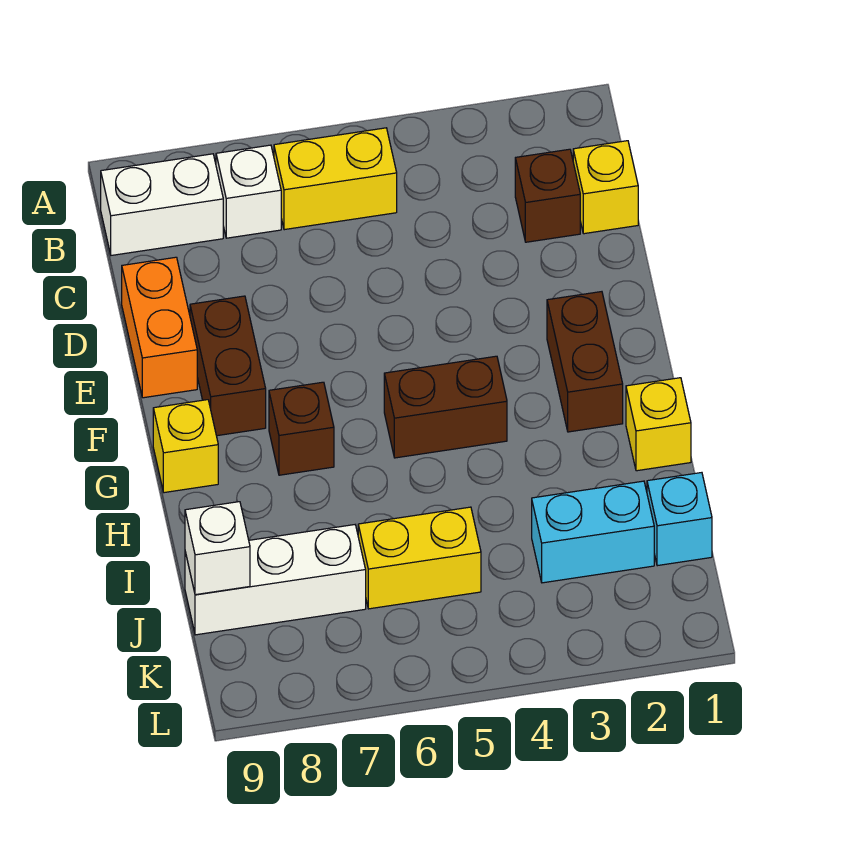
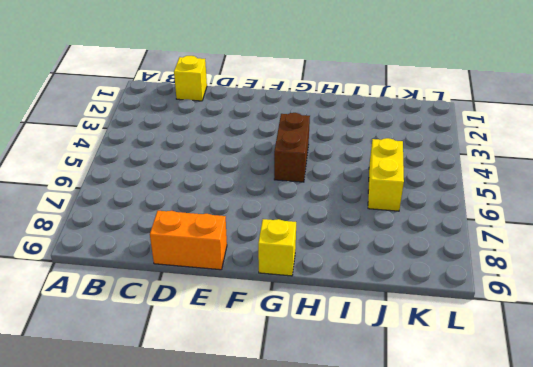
none -> yellow 1x2 brick [274,128,397,230]
none -> white 1x1 brick [216,145,281,238]
none -> white 1x2 brick [101,154,223,255]

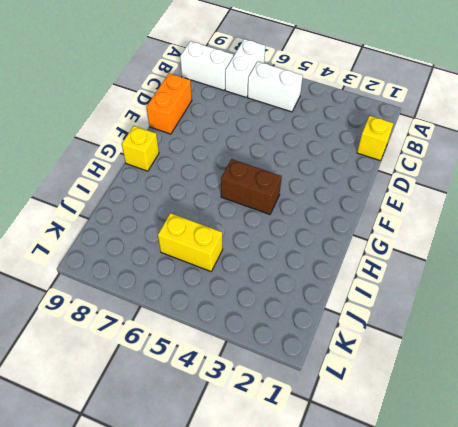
white 1x2 brick [225,39,265,97] -> white 1x1 brick [216,145,281,238]
white 1x2 brick [248,62,303,112] -> yellow 1x2 brick [274,128,397,230]
none -> brown 1x1 brick [515,149,580,242]
none -> brown 1x2 brick [190,296,266,436]
none -> brown 1x2 brick [547,292,623,432]

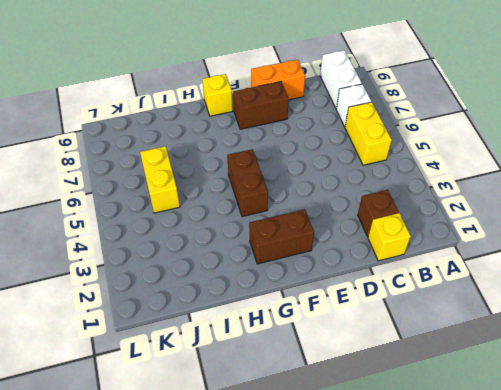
none -> brown 1x1 brick [269,382,334,475]
none -> yellow 1x1 brick [626,378,691,471]
none -> cyan 1x1 brick [647,473,712,566]

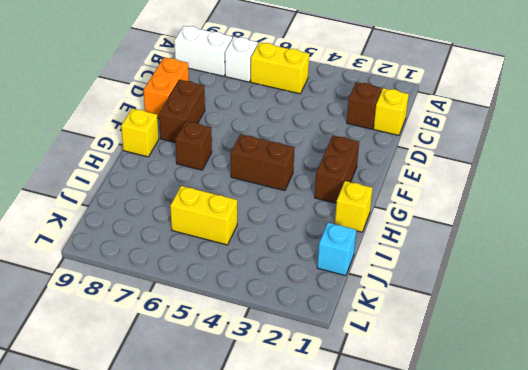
none -> cyan 1x2 brick [532,481,654,583]
none -> white 1x3 brick [185,525,366,635]
none -> white 1x1 brick [185,502,250,595]

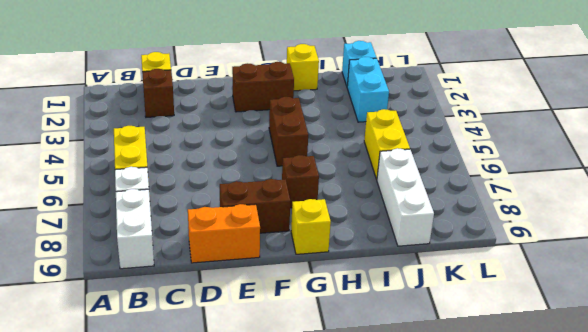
none -> white 1x1 brick [185,502,250,595]

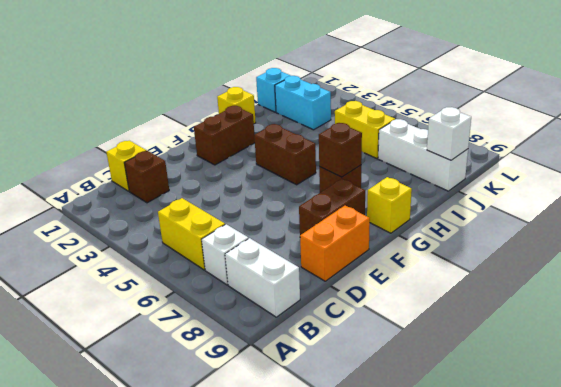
brown 1x1 brick [319,123,362,177] -> none

